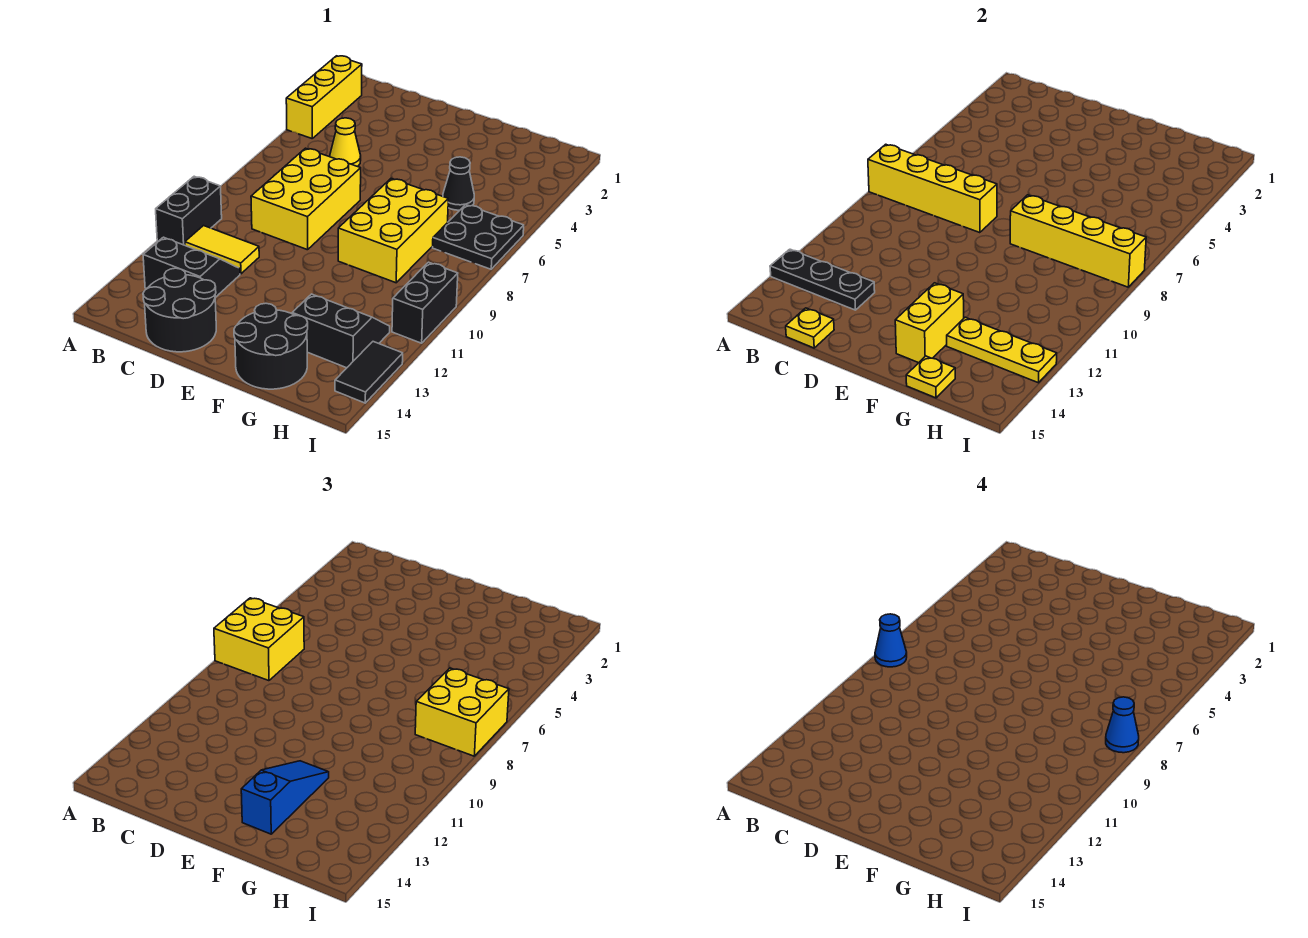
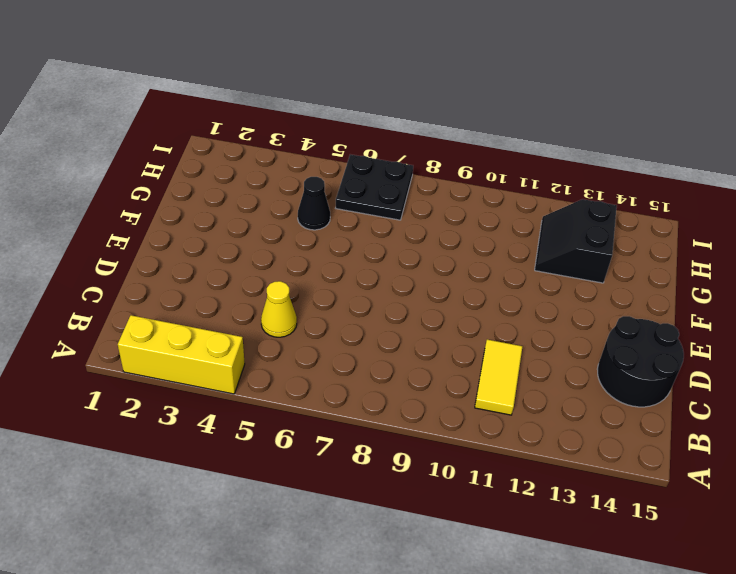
none -> black 1x2 brick [156,176,222,245]
none -> black 2x2 slope [143,237,240,297]
none -> yellow 2x3 brick [251,148,361,250]

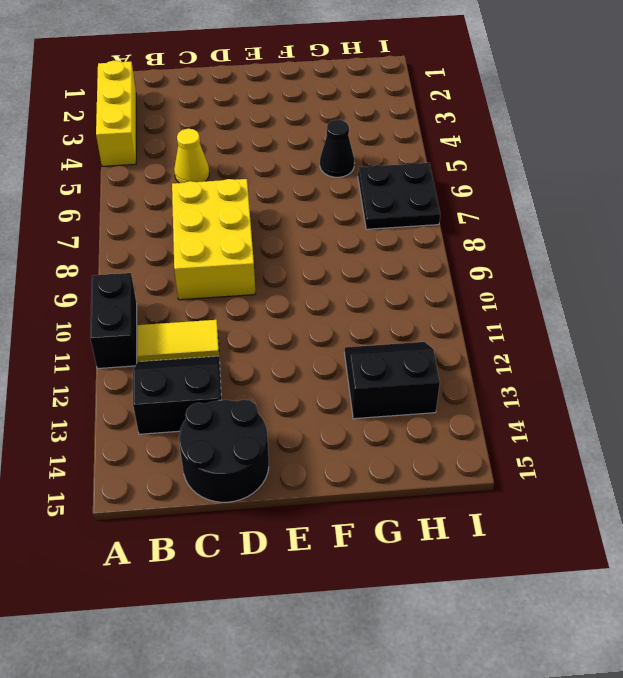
none -> yellow 2x3 brick [338,179,448,283]
none -> black 2x2 round brick [234,303,308,389]
none -> black 1x2 brick [392,262,458,343]

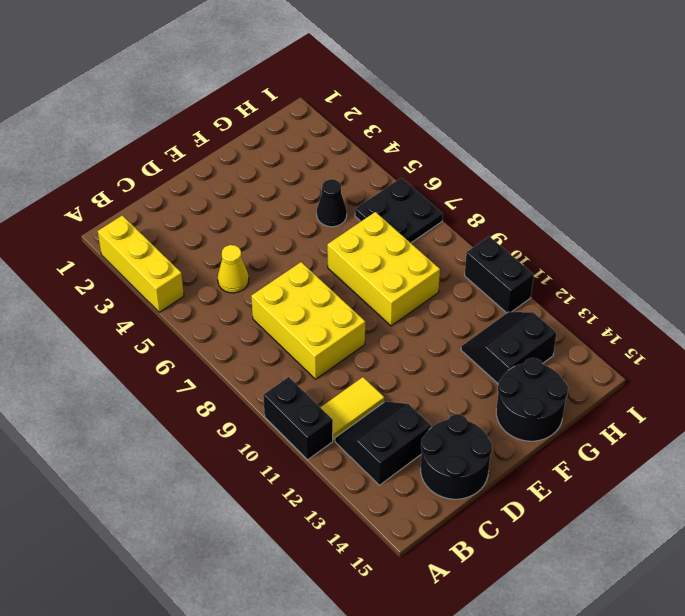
none -> black 1x2 tile [335,342,403,403]
none -> yellow 1x4 brick [868,144,997,233]
none -> black 1x3 plate [770,249,875,310]

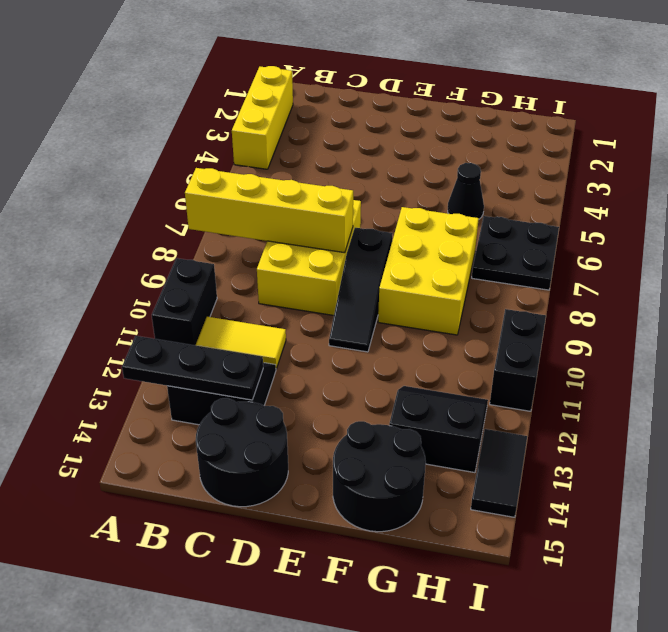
black 1x3 slope [329,228,392,352] -> none
none -> yellow 1x1 cone [330,118,361,167]
none -> yellow 1x1 plate [786,308,834,348]
none -> yellow 1x4 brick [1010,195,1146,287]

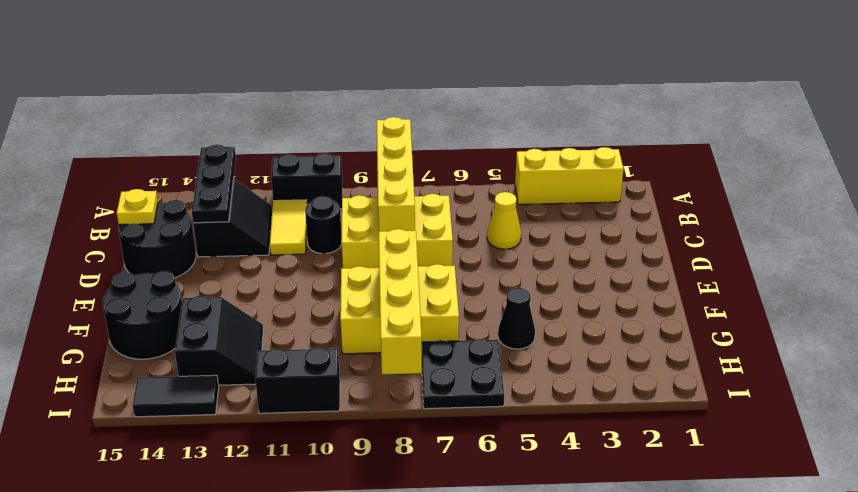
black 1x1 round brick [305,196,342,254] -> none
none -> yellow 1x2 brick [895,283,964,363]
none -> yellow 1x3 plate [947,317,1057,383]
none -> yellow 1x1 plate [906,356,955,398]

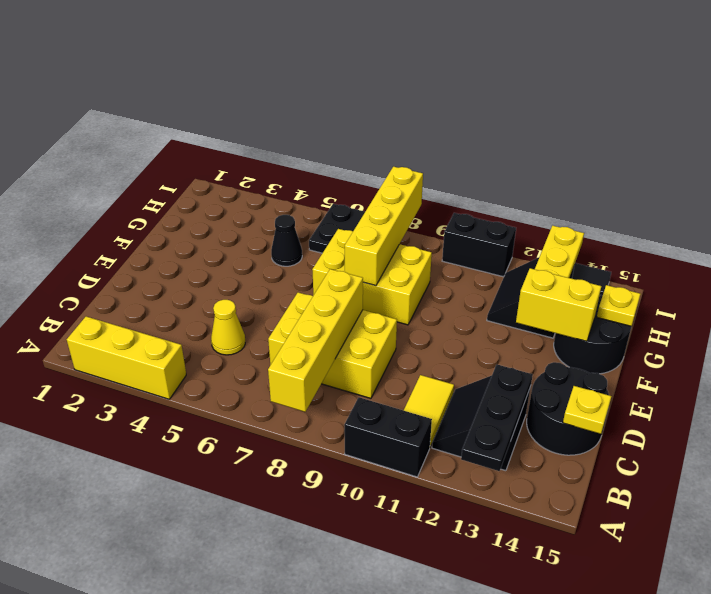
none -> yellow 2x2 brick [214,598,304,681]
none -> blue 1x3 slope [241,761,329,834]
none -> yellow 2x2 brick [415,668,509,756]

